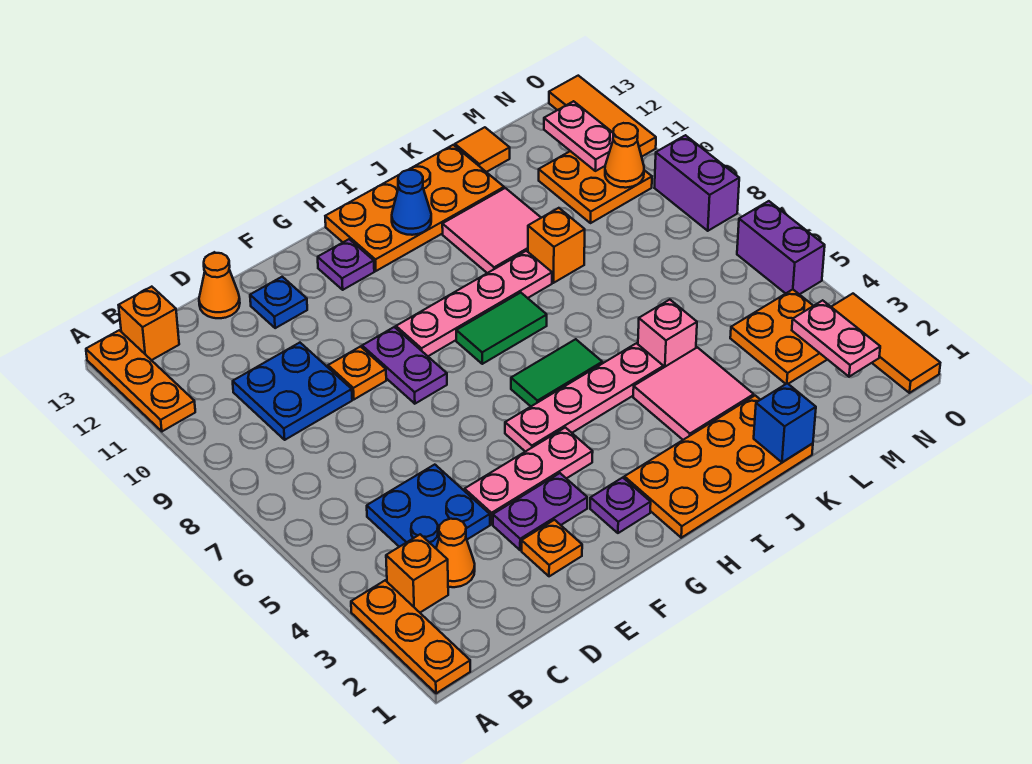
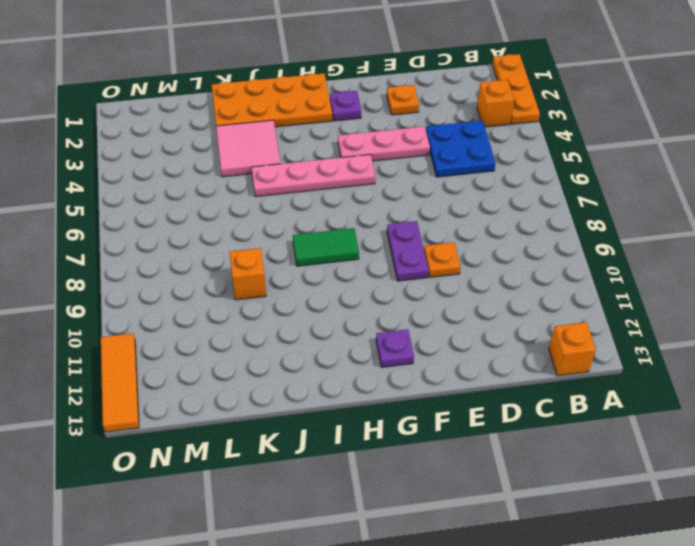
none -> orange 1x3 plate [86,330,195,431]
none -> orange 1x1 cone [436,519,475,587]
none -> blue 2x2 plate [233,343,352,440]
none -> orange 1x1 cone [199,253,240,318]

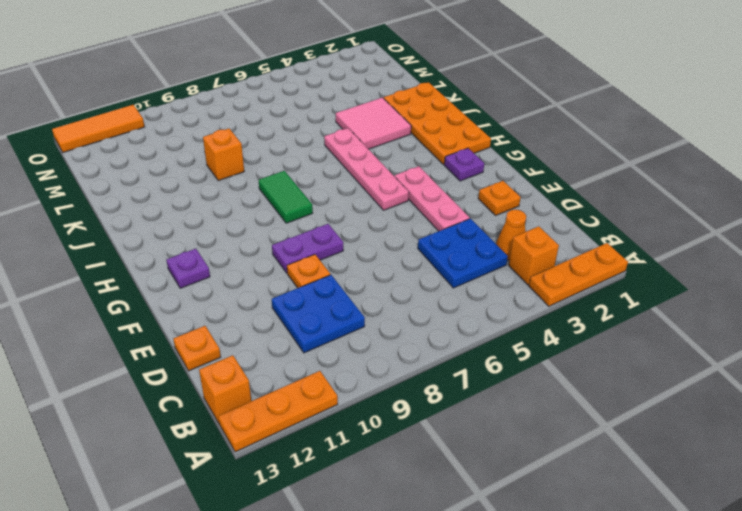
orange 1x1 plate [173,326,221,371] -> orange 1x1 cone [199,253,240,318]
none -> purple 1x2 plate [493,473,587,550]
none -> blue 1x1 plate [250,277,307,328]
none -> pink 1x4 plate [396,251,552,356]
none -> green 1x2 tile [511,339,602,406]

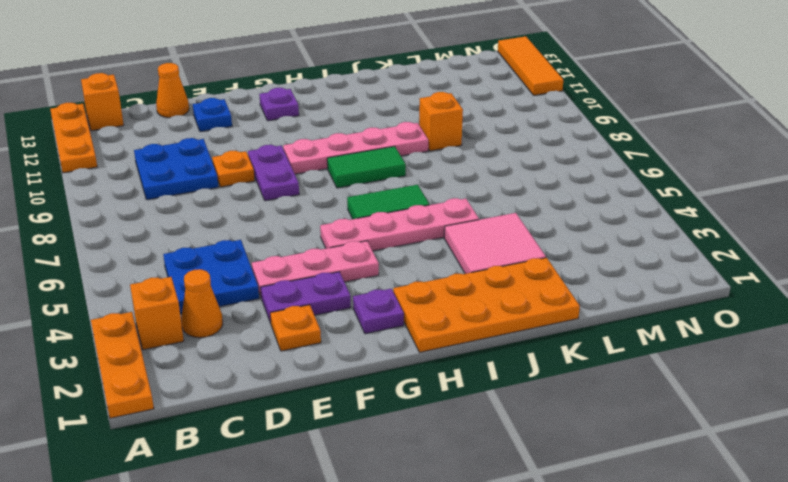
none -> orange 2x4 plate [325,145,504,271]
none -> pink 2x2 tile [442,188,541,273]
none -> pink 1x1 brick [638,300,697,368]
none -> orange 1x1 tile [455,127,510,172]

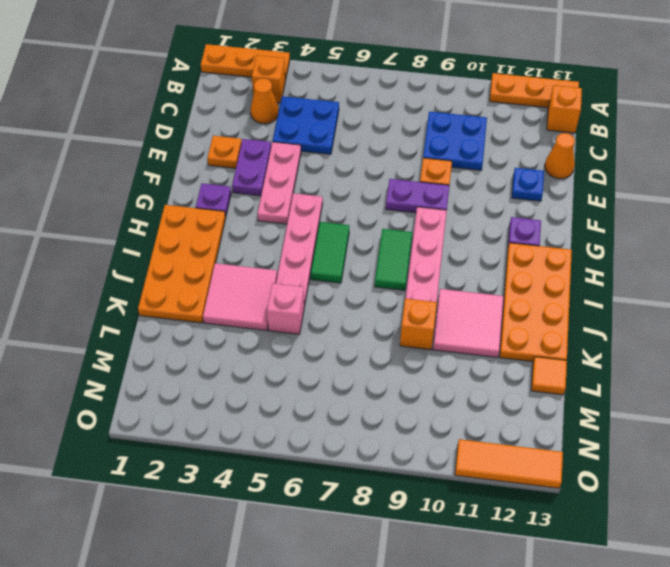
none -> orange 2x2 plate [730,289,827,384]
none -> orange 2x2 plate [539,151,652,223]
none -> orange 1x3 tile [831,294,940,393]
none -> purple 1x2 brick [737,201,825,294]

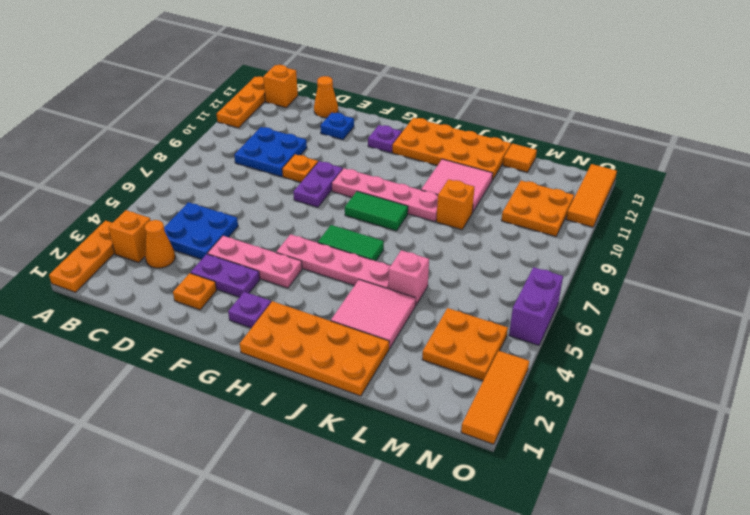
none -> purple 1x2 brick [655,135,739,231]
none -> blue 1x1 cone [392,170,431,235]
none -> blue 1x1 brick [754,383,816,462]
none -> pink 1x2 plate [792,300,880,377]

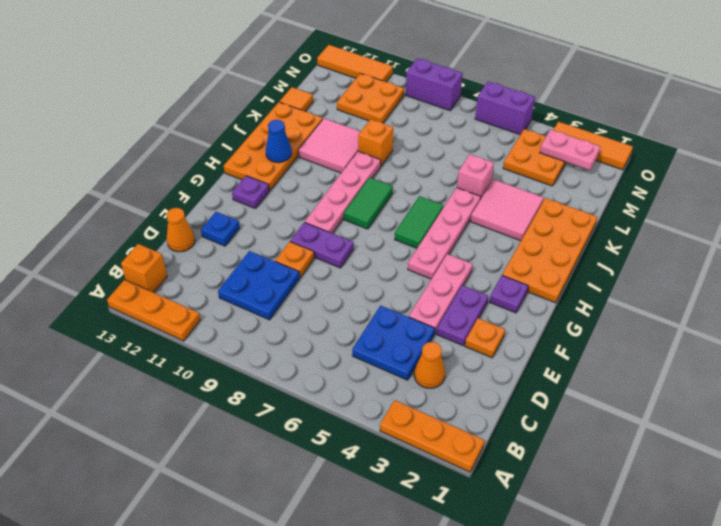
none -> orange 1x1 brick [386,534,448,612]
none -> blue 1x1 brick [754,383,816,462]
none -> orange 1x1 cone [605,123,644,188]
none -> pink 1x2 plate [544,101,613,171]

